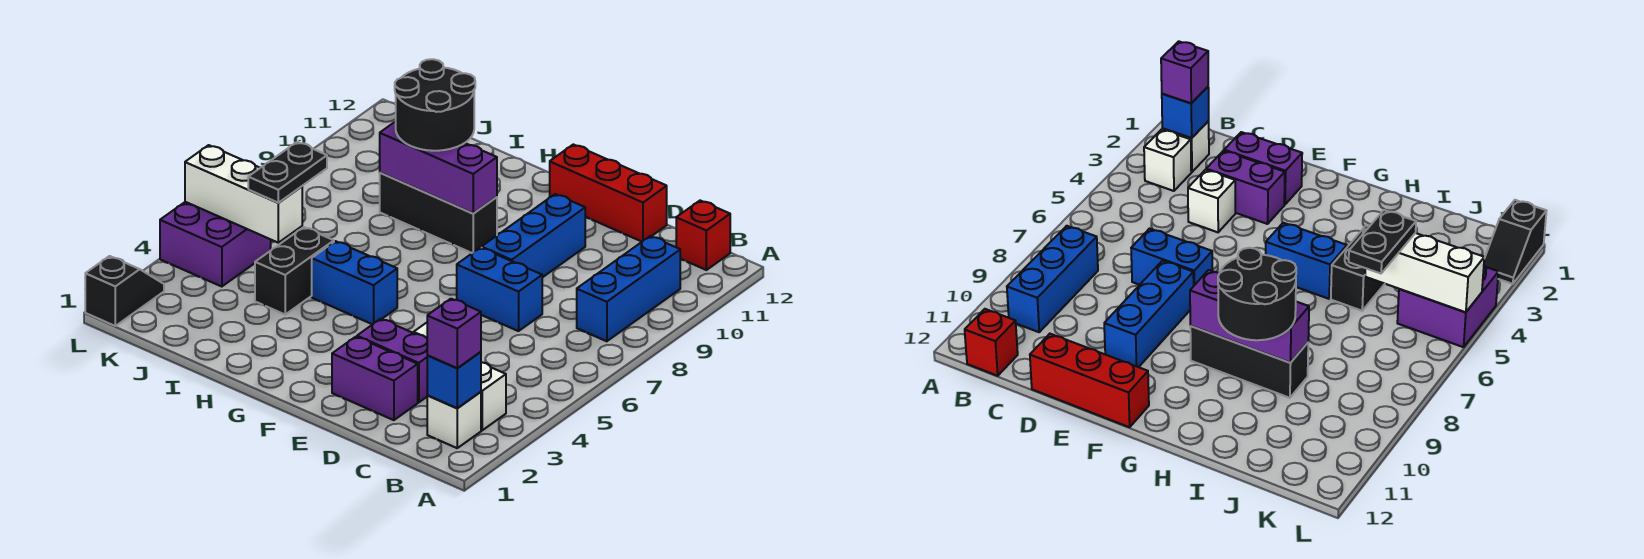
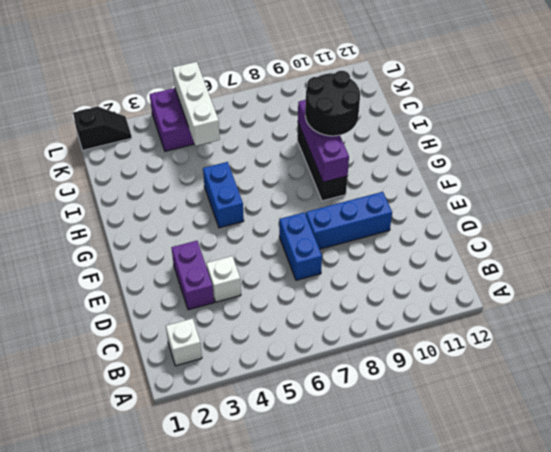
none -> white 1x1 brick [481,362,506,430]
none -> blue 1x3 brick [577,236,680,341]
none -> red 1x1 brick [676,201,730,270]

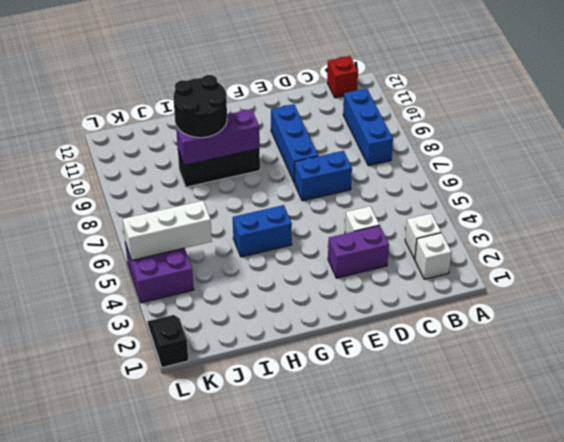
none -> purple 1x2 brick [332,337,418,420]
none -> red 1x3 brick [550,144,667,242]
none -> black 1x2 brick [255,227,334,314]

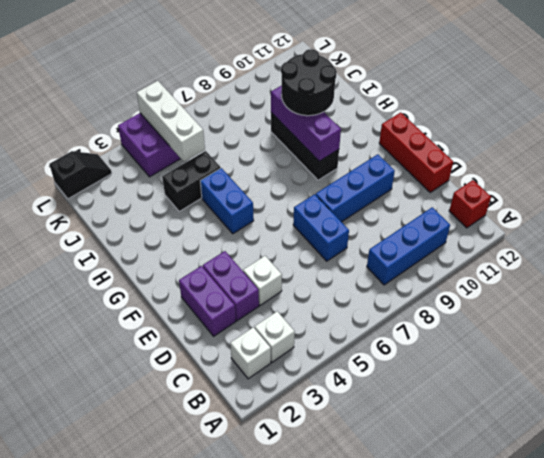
none -> blue 1x1 brick [427,352,481,408]
none -> purple 1x1 brick [427,299,481,368]
none -> black 1x2 plate [248,142,327,203]

